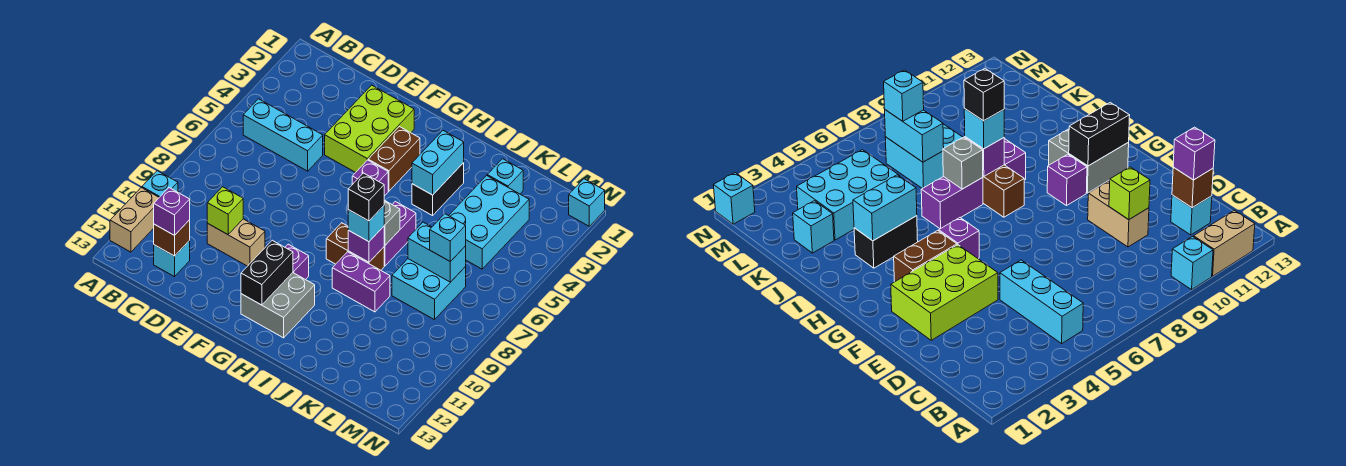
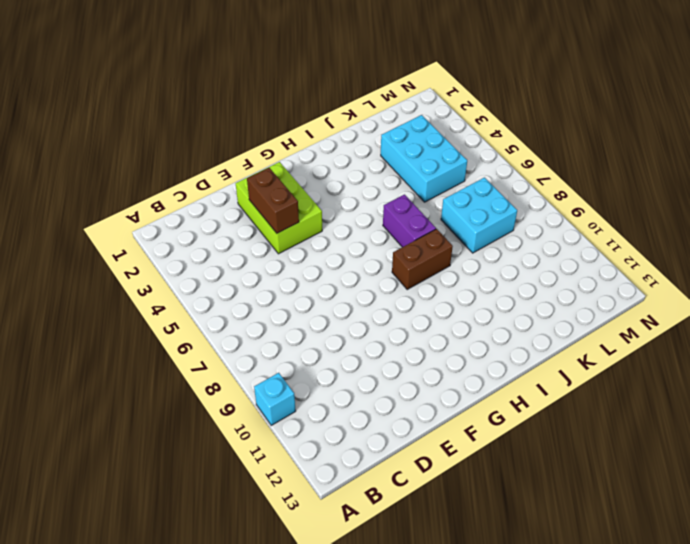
brown 1x2 brick [247,168,299,233] -> brown 1x2 brick moved to [368,127,420,191]
none -> tan 1x2 brick [110,188,159,252]
none -> cyan 1x3 brick [243,99,323,171]
none -> cyan 1x1 brick [154,241,190,277]

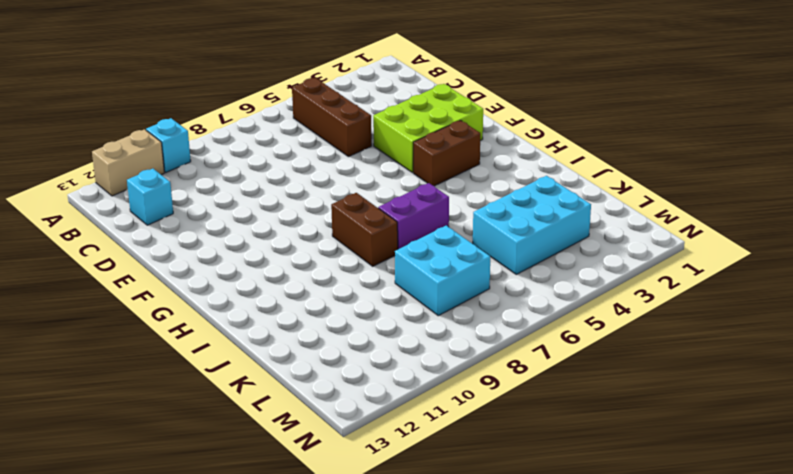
brown 1x3 brick [292,78,372,157] -> cyan 1x3 brick [243,99,323,171]
none -> tan 1x2 brick [207,219,265,266]
none -> purple 1x1 brick [352,160,388,196]
none -> purple 1x1 brick [285,244,309,280]

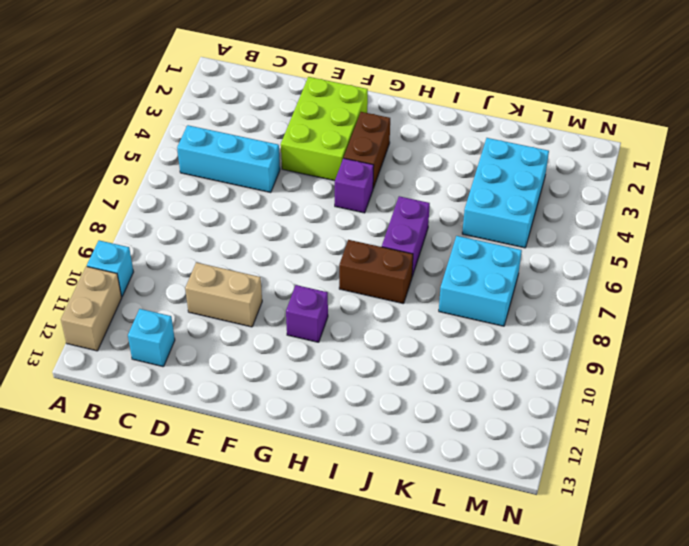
none -> grey 2x2 brick [241,273,315,338]
none -> black 1x2 brick [412,163,464,216]
none -> purple 1x2 brick [332,252,390,312]

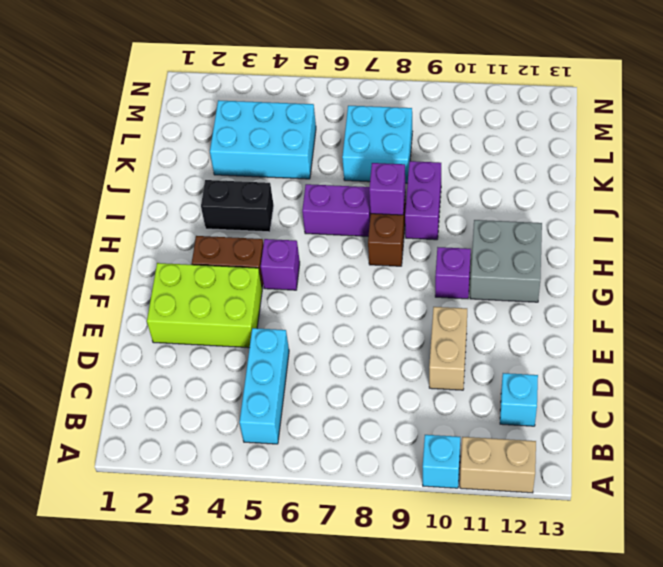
none -> cyan 1x1 brick [487,159,523,194]
none -> cyan 1x1 brick [569,179,605,226]
none -> brown 1x1 brick [154,220,190,256]

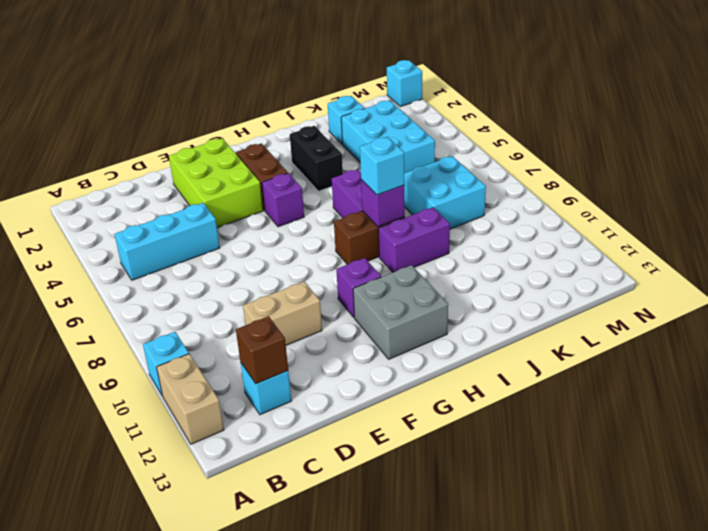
none -> lime 1x1 brick [207,187,243,235]
none -> black 1x2 brick [241,240,293,305]
none -> cyan 1x2 brick [412,131,464,195]

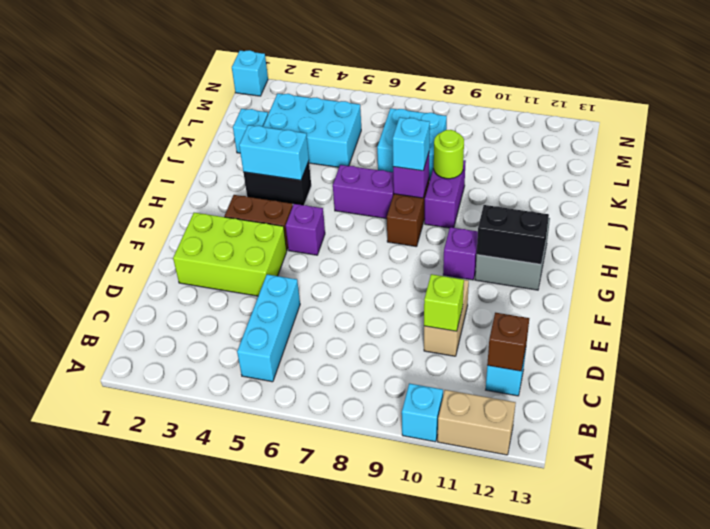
lime 1x1 round brick [434,130,464,179] -> none
none -> grey 1x1 brick [384,200,400,246]
none -> cyan 1x2 brick [408,222,466,282]
none -> purple 1x1 brick [154,188,190,235]

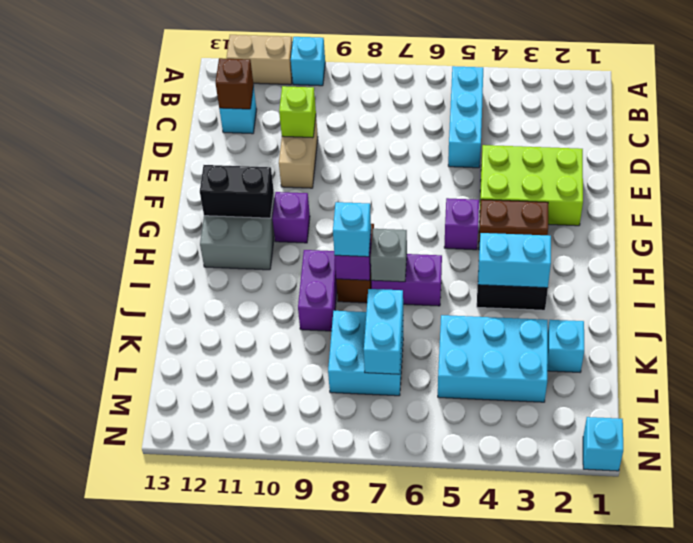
none -> purple 1x1 brick [154,188,190,235]
none -> cyan 1x1 brick [430,214,466,262]
none -> black 1x1 brick [348,173,384,221]

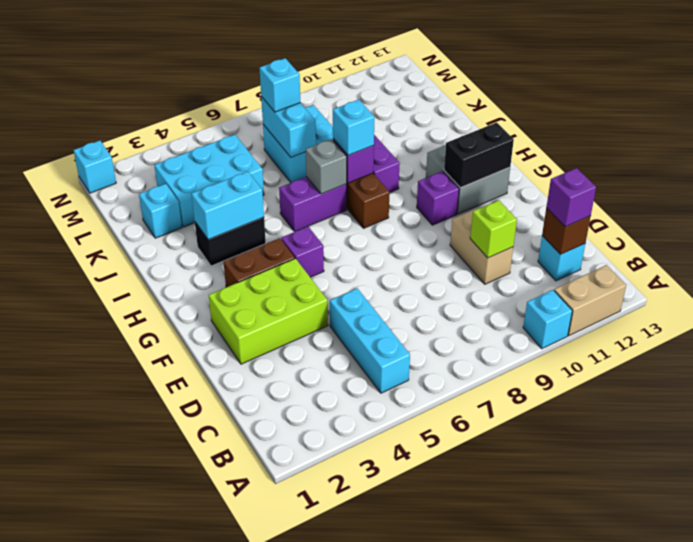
none -> black 1x1 brick [348,173,384,221]

